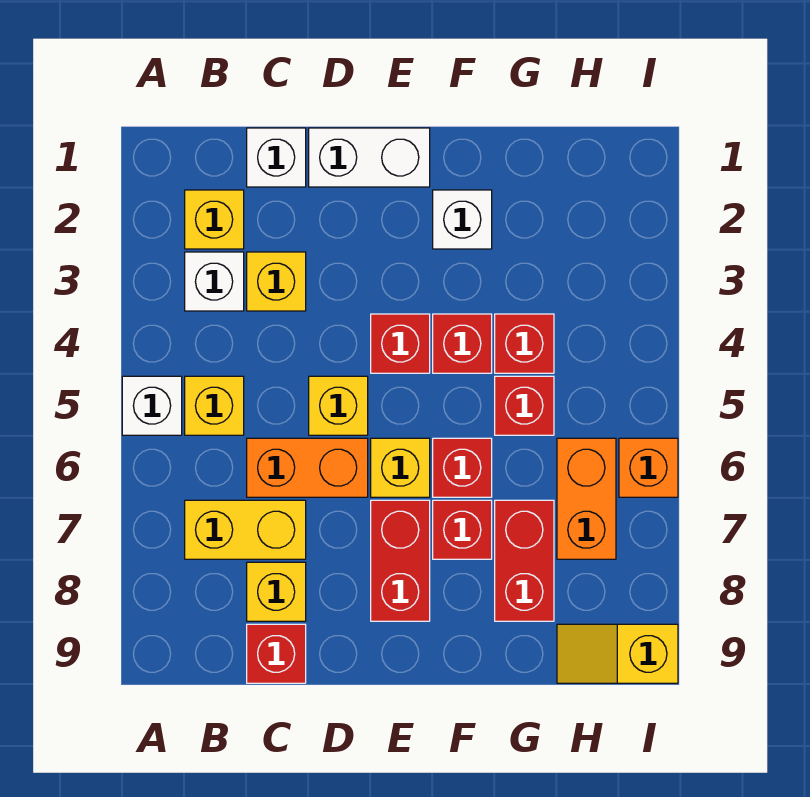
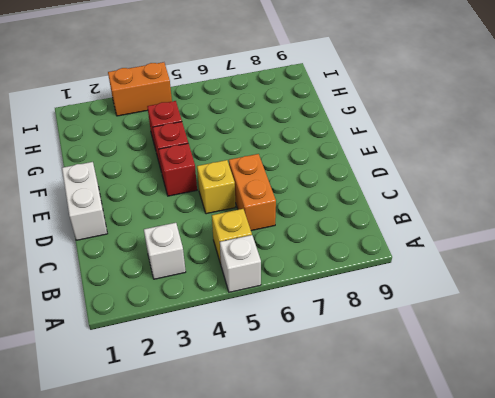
orange 1x2 brick [108,62,172,116] -> orange 1x2 brick moved to [557,438,616,559]
none -> yellow 1x1 brick [185,190,244,249]
none -> yellow 1x2 brick [185,500,306,559]
none -> white 1x1 brick [247,128,306,187]

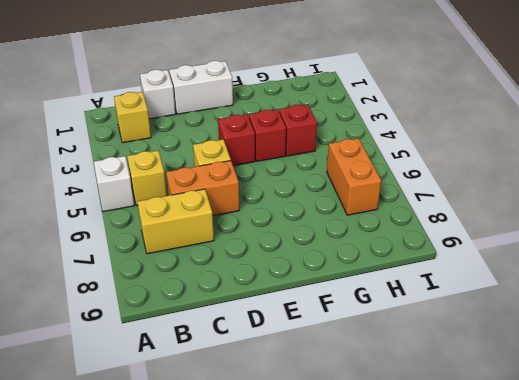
none -> white 1x1 brick [185,252,244,311]
none -> yellow 1x1 brick [247,252,306,311]
none -> yellow 1x1 brick [247,562,306,621]

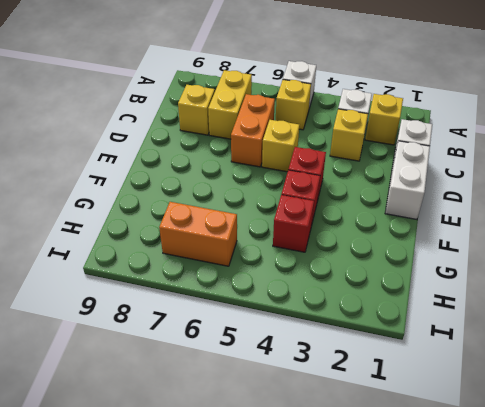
none -> red 1x1 brick [247,624,306,683]
none -> yellow 1x1 brick [371,438,430,497]
none -> red 1x2 brick [371,500,430,621]

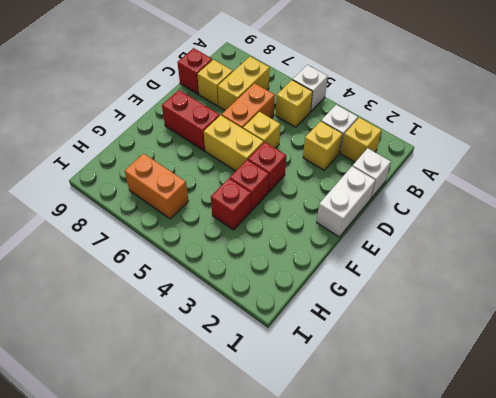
yellow 1x2 brick [204,115,264,171] -> yellow 1x1 brick [371,438,430,497]
none -> white 1x1 brick [433,190,492,249]
none -> red 1x1 brick [433,438,492,497]
none -> red 1x1 brick [433,500,492,559]

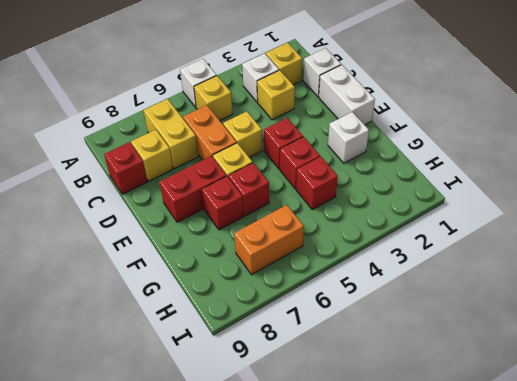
none -> red 1x1 brick [495,376,554,435]
none -> red 1x2 brick [495,500,554,621]
none -> yellow 1x2 slope [557,624,678,683]

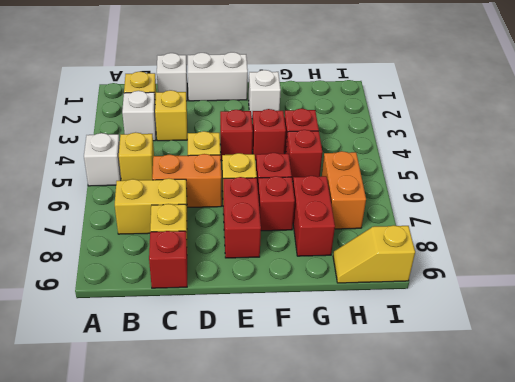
none -> orange 1x1 brick [619,438,678,497]

